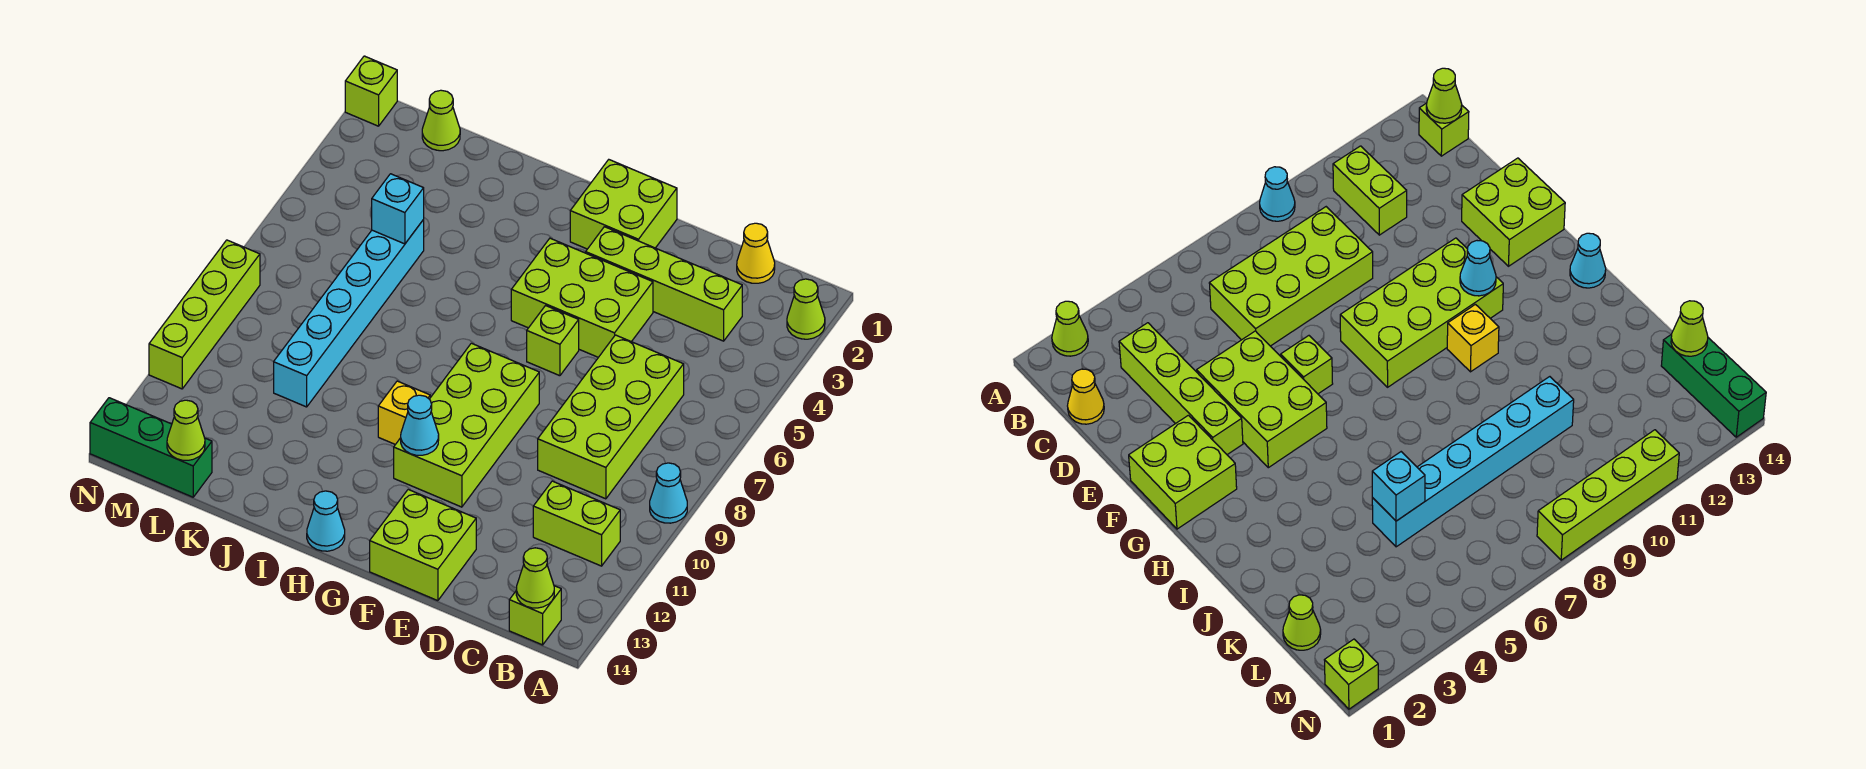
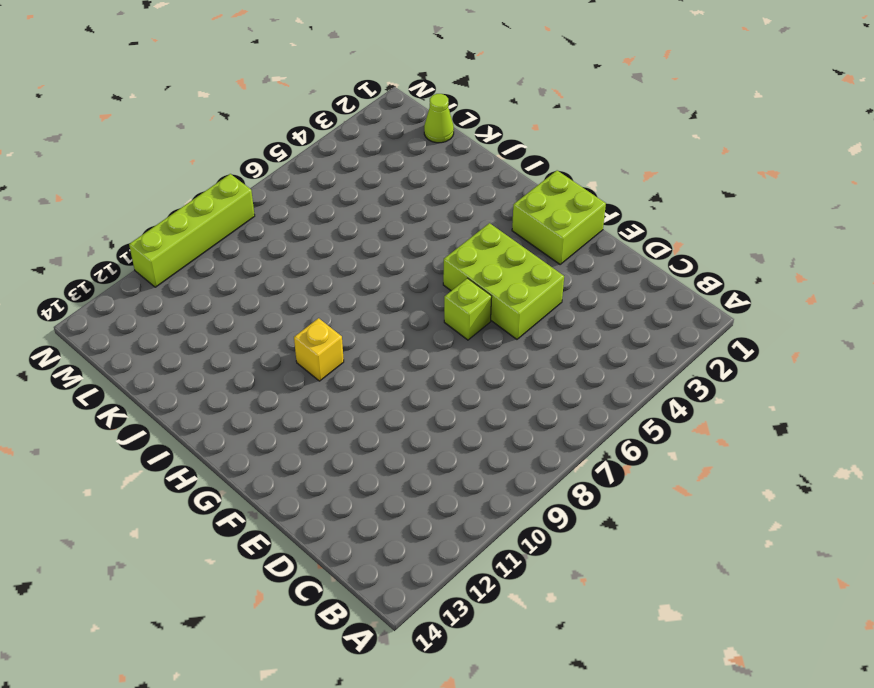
none -> lime 1x1 cone [787,279,825,339]
none -> cyan 1x1 cone [650,463,687,523]
none -> lime 1x2 brick [533,481,620,566]

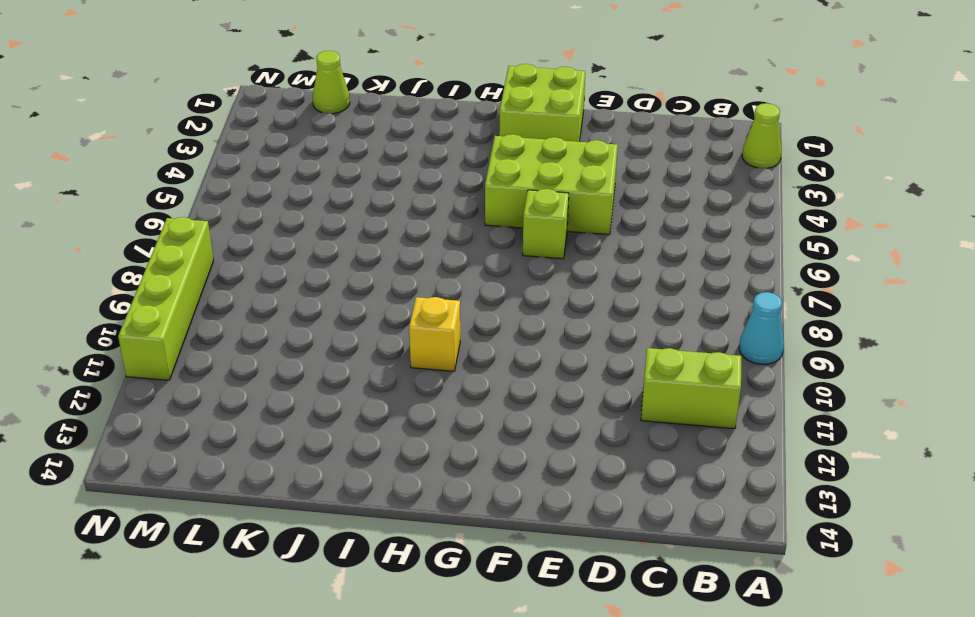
none -> lime 1x1 brick [509,586,561,645]
none -> yellow 1x1 cone [737,223,775,283]
none -> lime 1x4 brick [586,227,742,341]

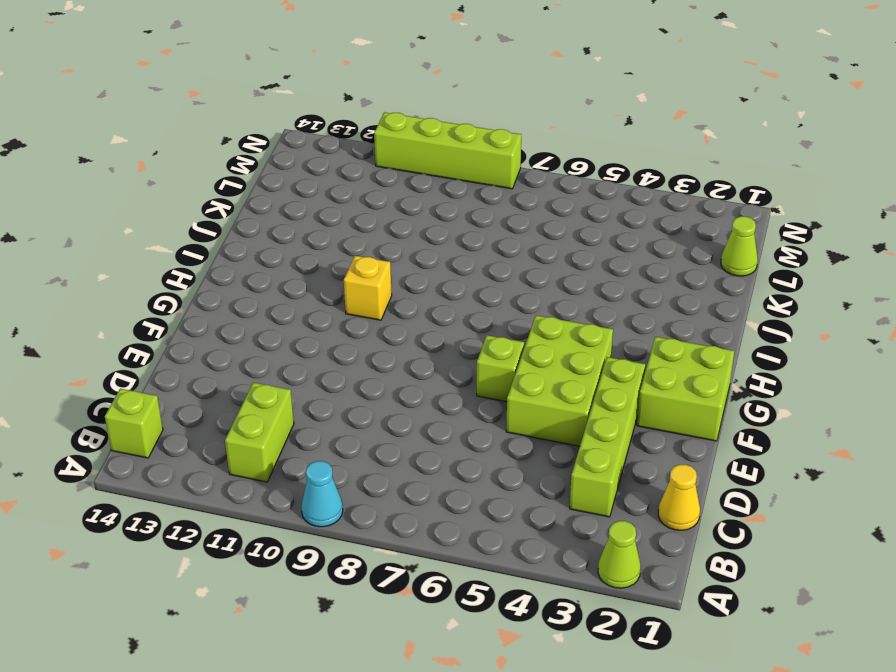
none -> lime 2x4 brick [538,335,684,499]
none -> lime 2x2 brick [370,490,476,601]
none -> lime 2x4 brick [394,343,539,507]

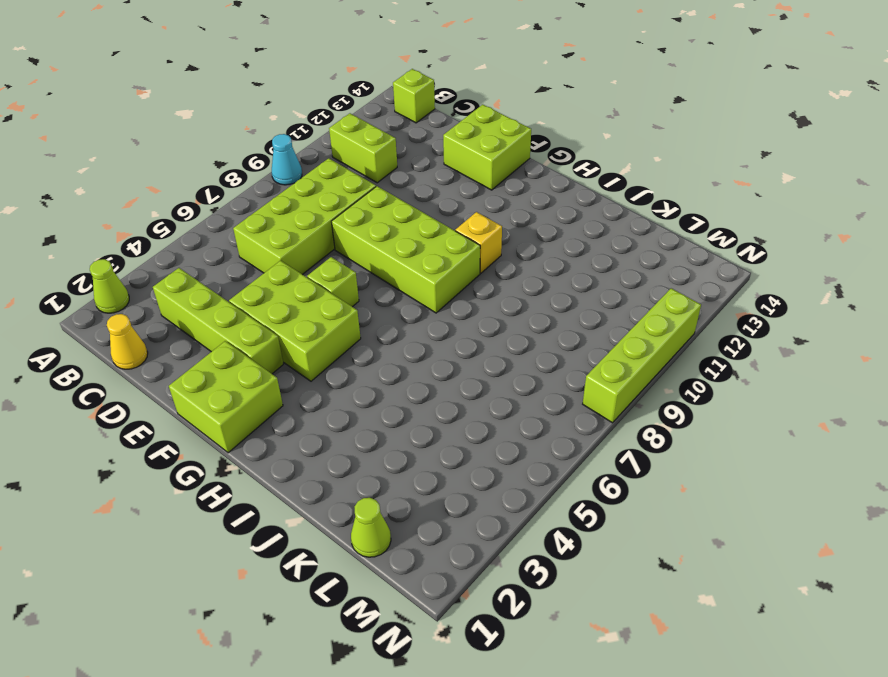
lime 2x4 brick [331,186,480,313] -> lime 2x4 brick turned to [394,343,539,507]
none -> cyan 1x1 cone [307,491,345,551]
none -> cyan 1x6 brick [274,220,424,407]
none -> green 1x3 brick [90,398,212,497]

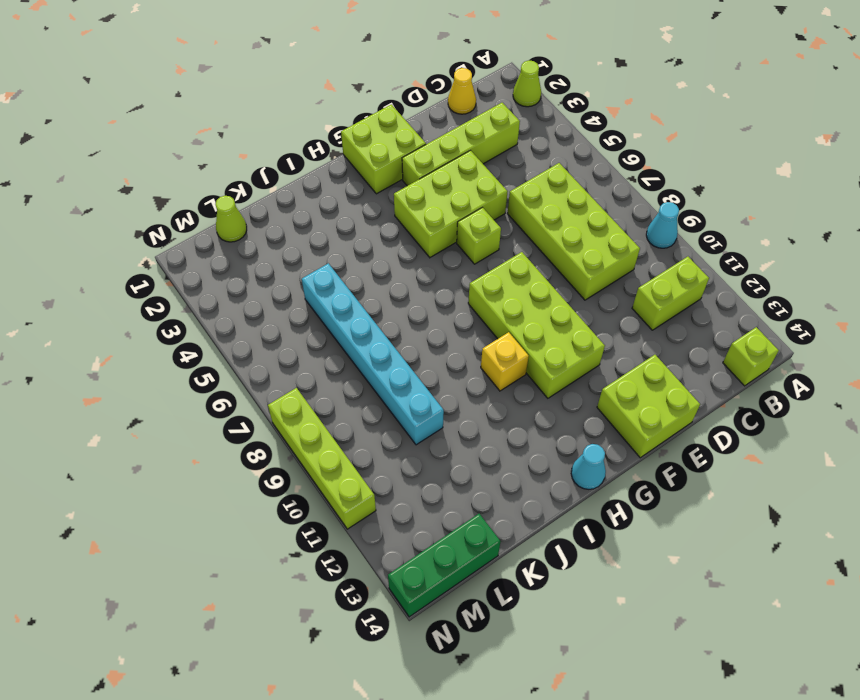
none -> lime 1x1 brick [345,56,397,126]
none -> lime 1x1 cone [516,548,554,608]
none -> cyan 1x1 cone [401,395,439,455]

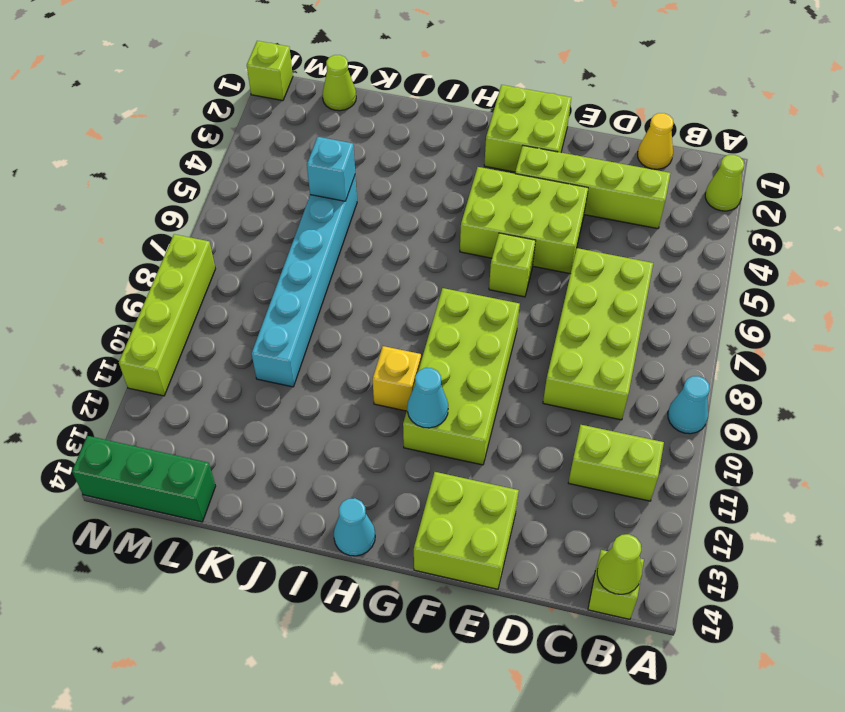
none -> lime 1x1 cone [167,400,205,460]

